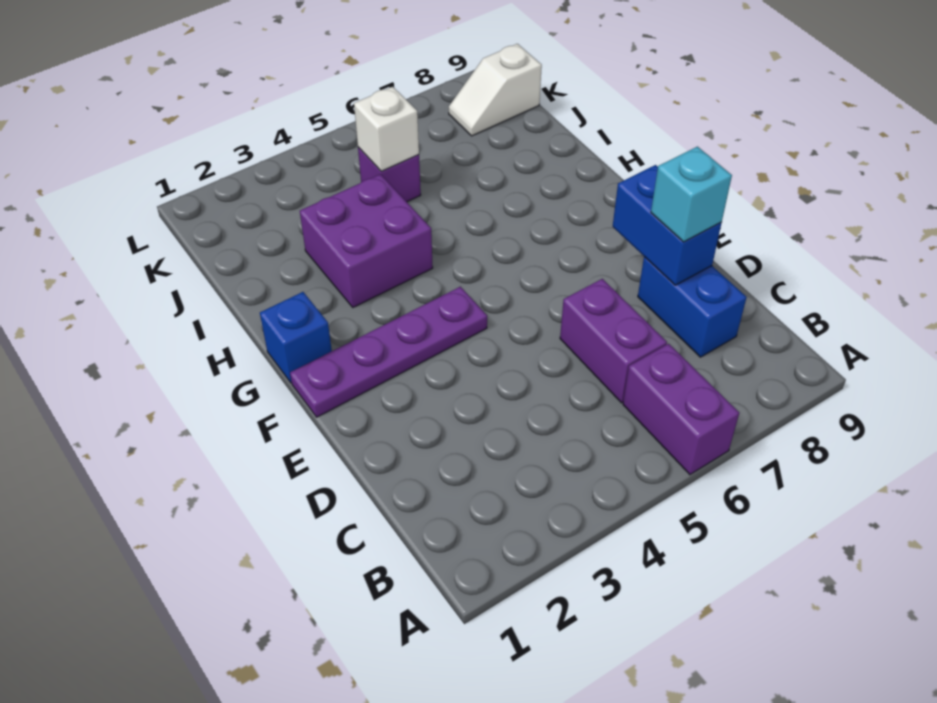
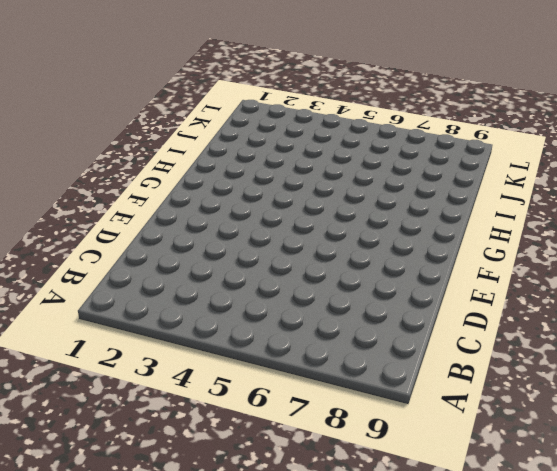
none -> purple 1x2 brick [623,344,739,475]
none -> purple 1x2 brick [560,279,667,403]

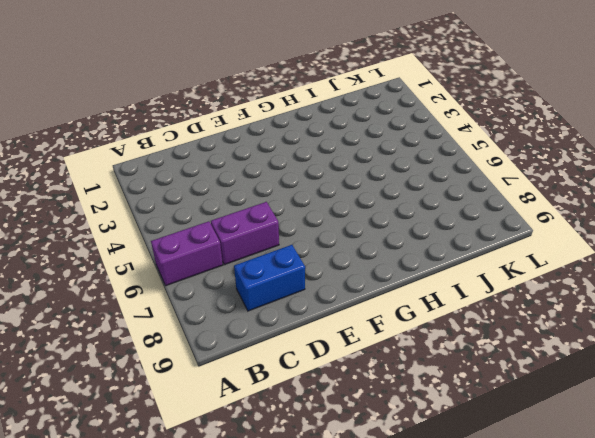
none -> purple 1x4 plate [290,287,487,417]
none -> blue 1x1 brick [260,292,332,383]

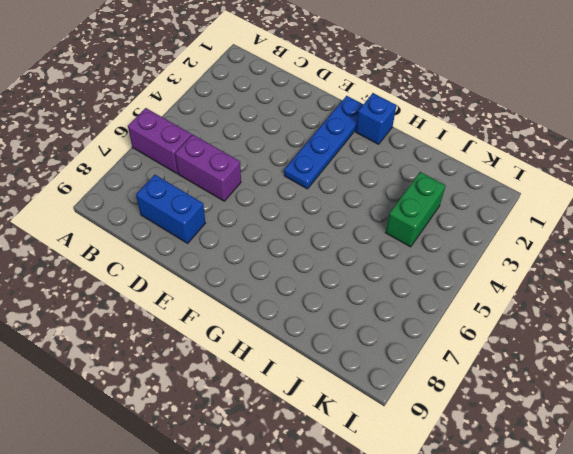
blue 1x4 plate [284,96,363,189] -> purple 1x4 plate [290,287,487,417]
green 1x2 brick [385,172,446,247] -> none
none -> purple 2x2 brick [300,174,433,307]
none -> purple 1x1 brick [358,147,421,202]

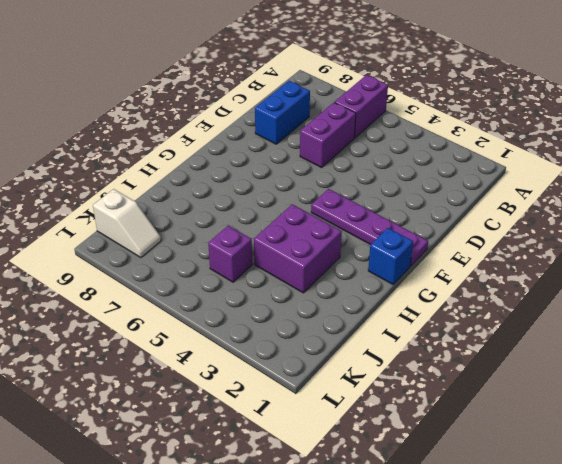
none -> blue 1x2 brick [613,165,722,285]
none -> white 1x1 brick [354,87,419,171]

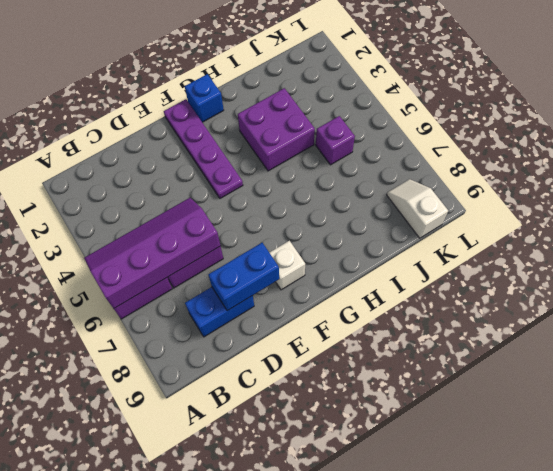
purple 2x4 slope [84,198,221,309] -> none
white 1x1 brick [269,240,305,290] -> white 1x1 brick moved to [354,87,419,171]
none -> cyan 1x1 brick [651,147,732,242]

